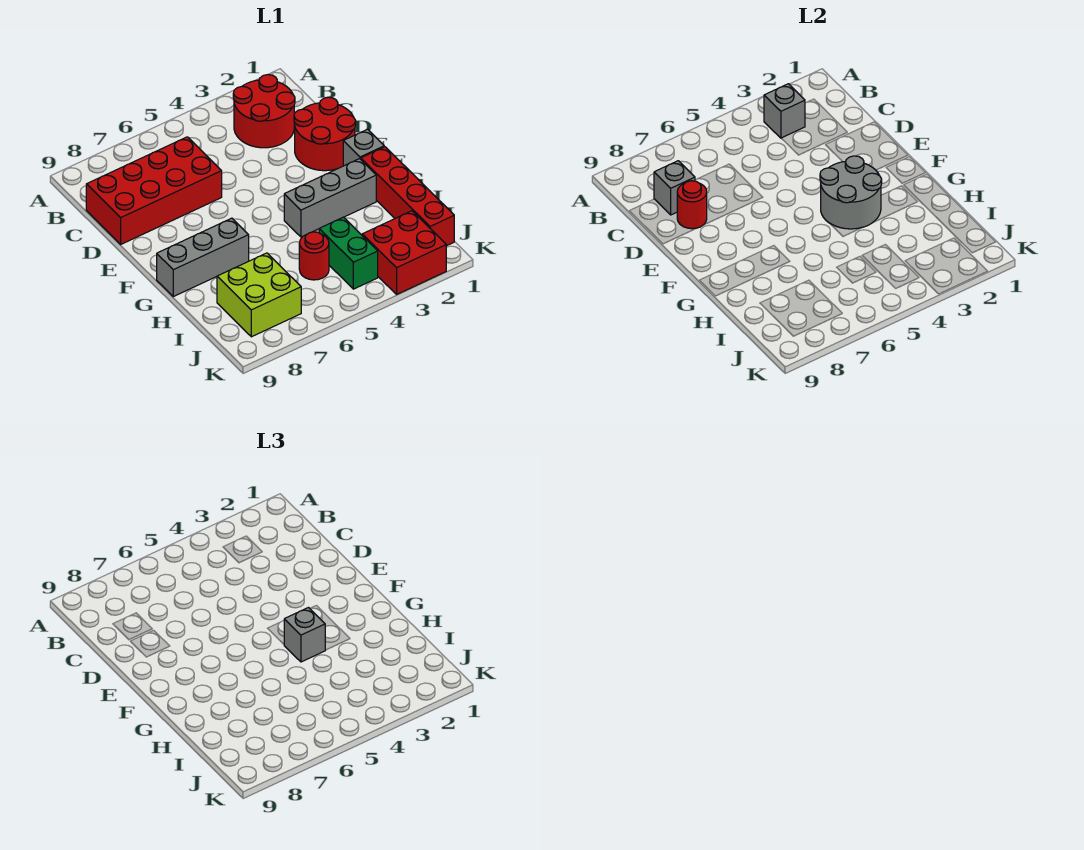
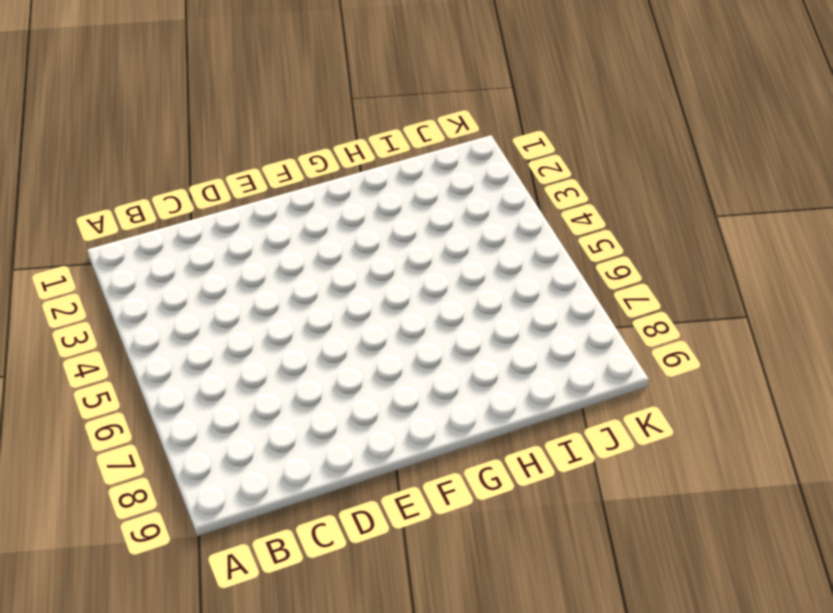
none -> red 2x2 round brick [233,75,295,148]
none -> red 2x4 brick [86,137,222,244]
none -> red 2x2 round brick [294,97,356,171]

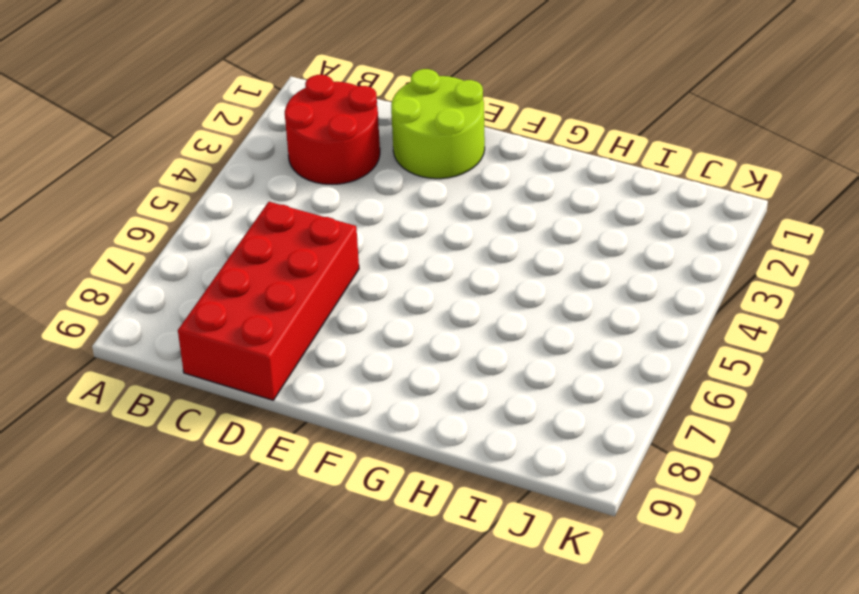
lime 2x2 round brick [391,69,485,179] -> red 2x2 round brick [294,97,356,171]
none -> grey 1x1 brick [343,129,384,166]
none -> red 1x4 brick [361,147,454,246]
none -> grey 1x3 brick [284,159,376,237]

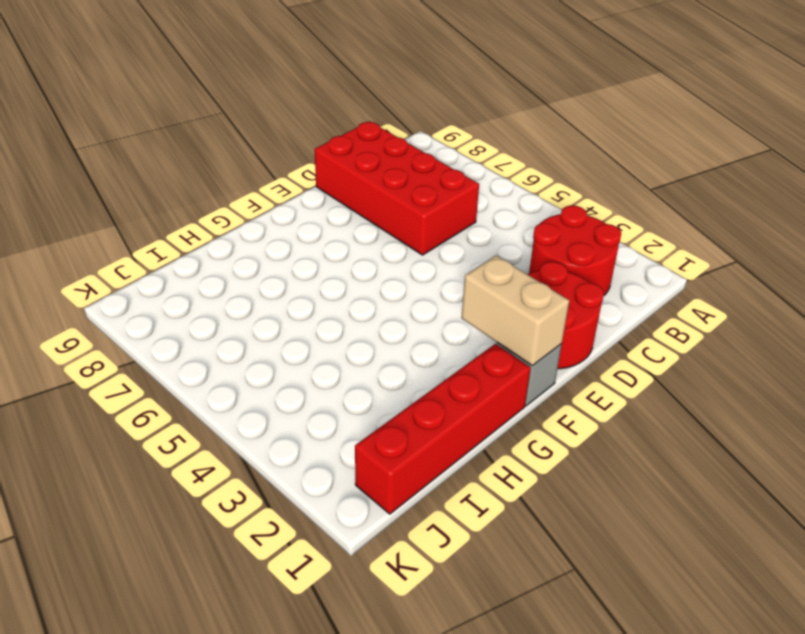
tan 1x2 brick [461,255,569,366] -> none
none -> grey 1x3 brick [284,159,376,237]
none -> grey 1x3 brick [157,218,249,297]
none -> green 1x2 brick [319,217,378,289]

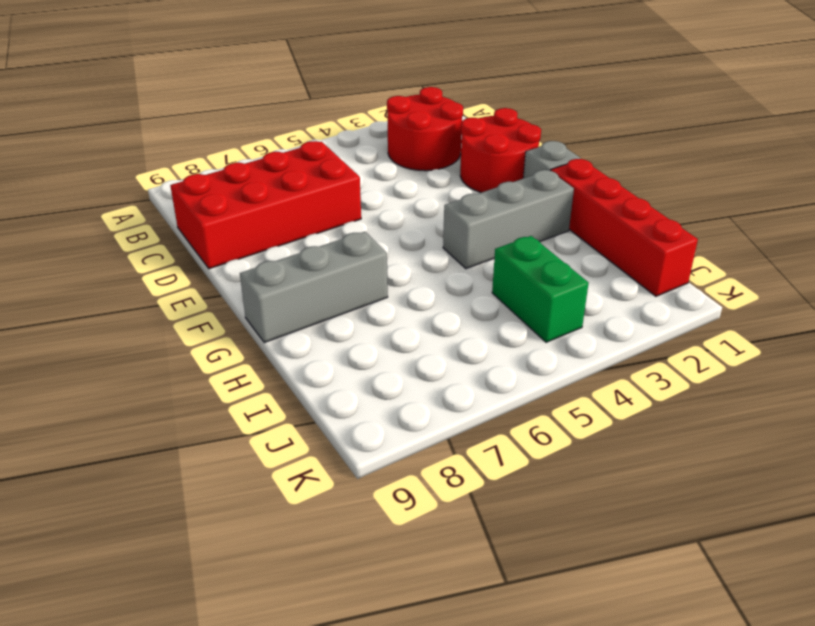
none -> red 1x1 round brick [299,232,329,280]
none -> lime 2x2 brick [217,253,301,337]
none -> red 2x2 brick [362,211,446,294]

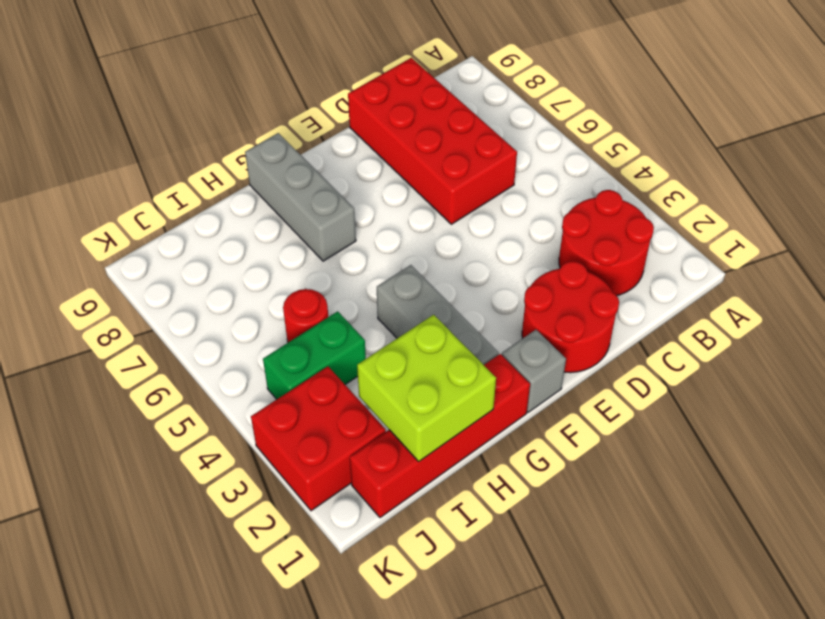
lime 2x2 brick [357,315,496,461] -> lime 2x2 brick moved to [217,253,301,337]
none -> grey 1x1 brick [764,84,805,138]
none -> grey 1x1 brick [654,161,695,215]
none -> red 1x1 round brick [677,181,707,229]

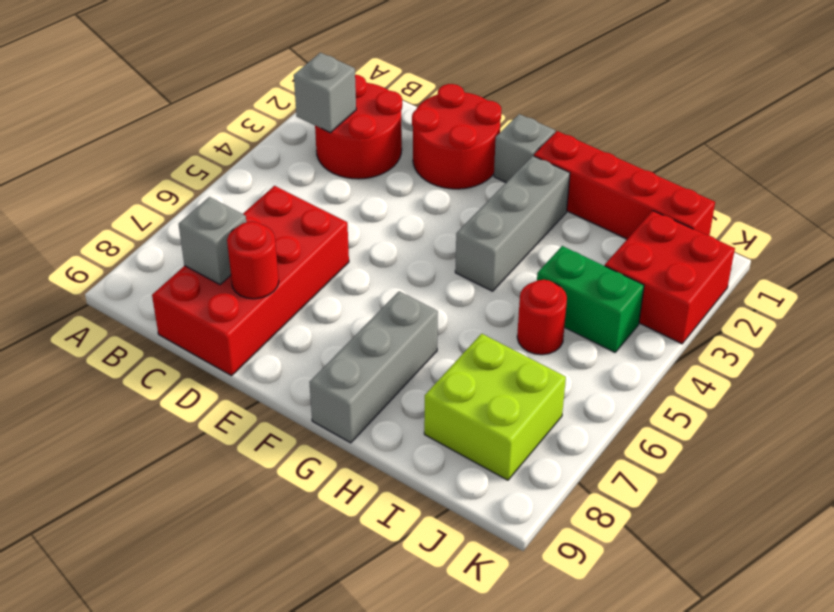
none -> grey 2x2 round brick [820,156,882,229]
none -> grey 1x1 brick [284,608,325,662]

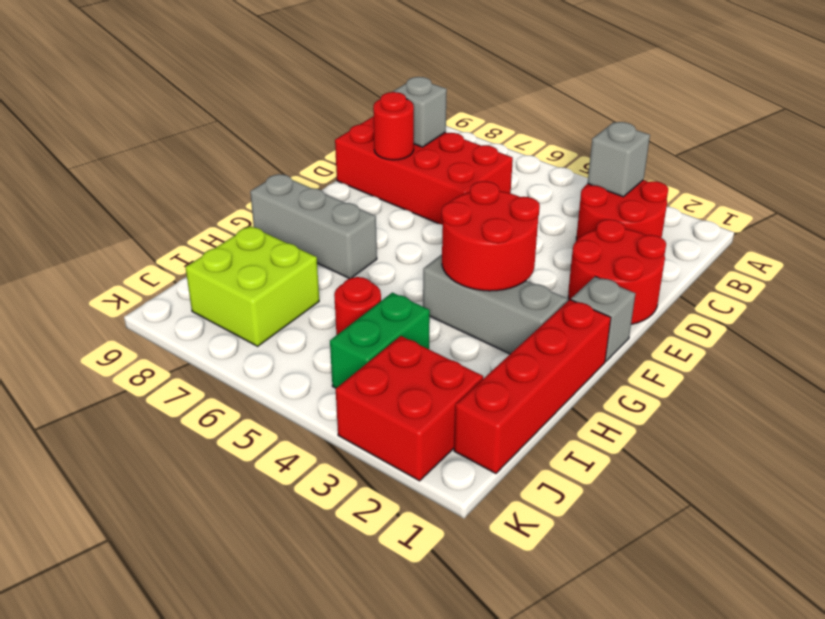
red 2x2 round brick [442,181,540,291] -> grey 2x2 round brick [820,156,882,229]
none -> grey 1x1 brick [284,608,325,662]

